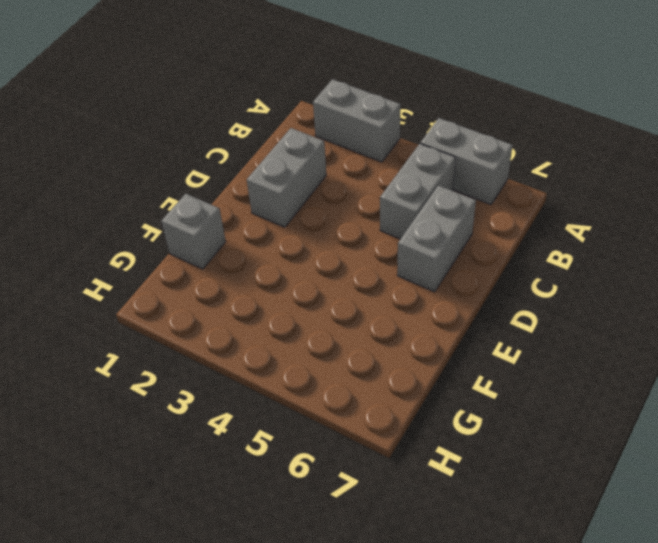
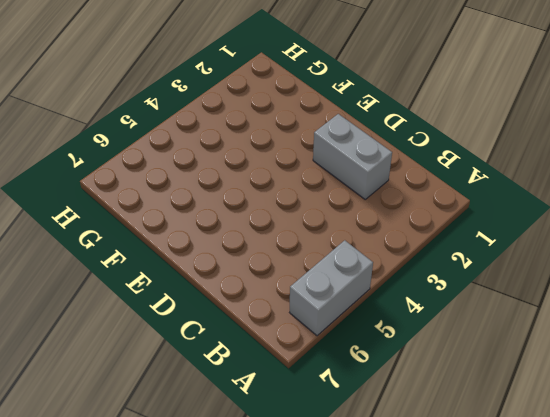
none -> grey 1x2 brick [313,79,401,162]
none -> grey 1x2 brick [380,144,456,239]

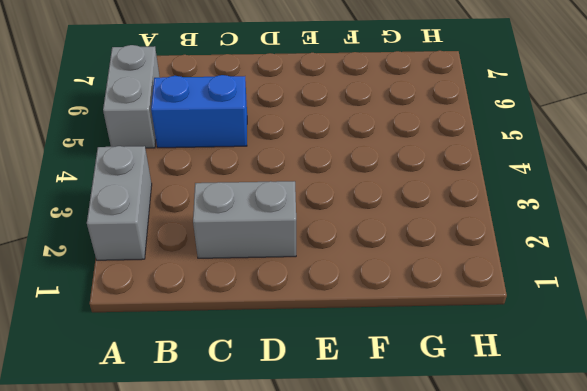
blue 1x2 brick [151,75,247,148] -> grey 1x2 brick [380,144,456,239]
none -> grey 1x2 brick [397,185,476,292]
none -> grey 1x1 brick [161,194,226,269]

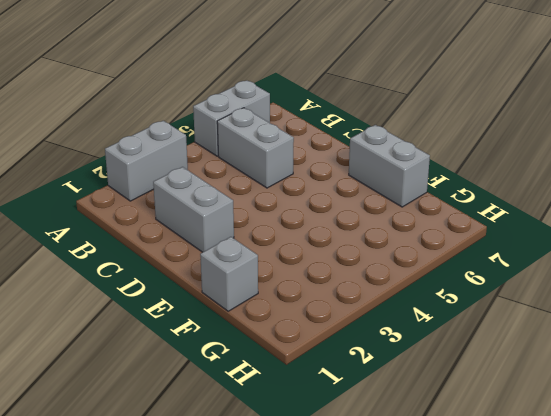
grey 1x2 brick [349,125,430,207] -> grey 1x2 brick moved to [397,185,476,292]

